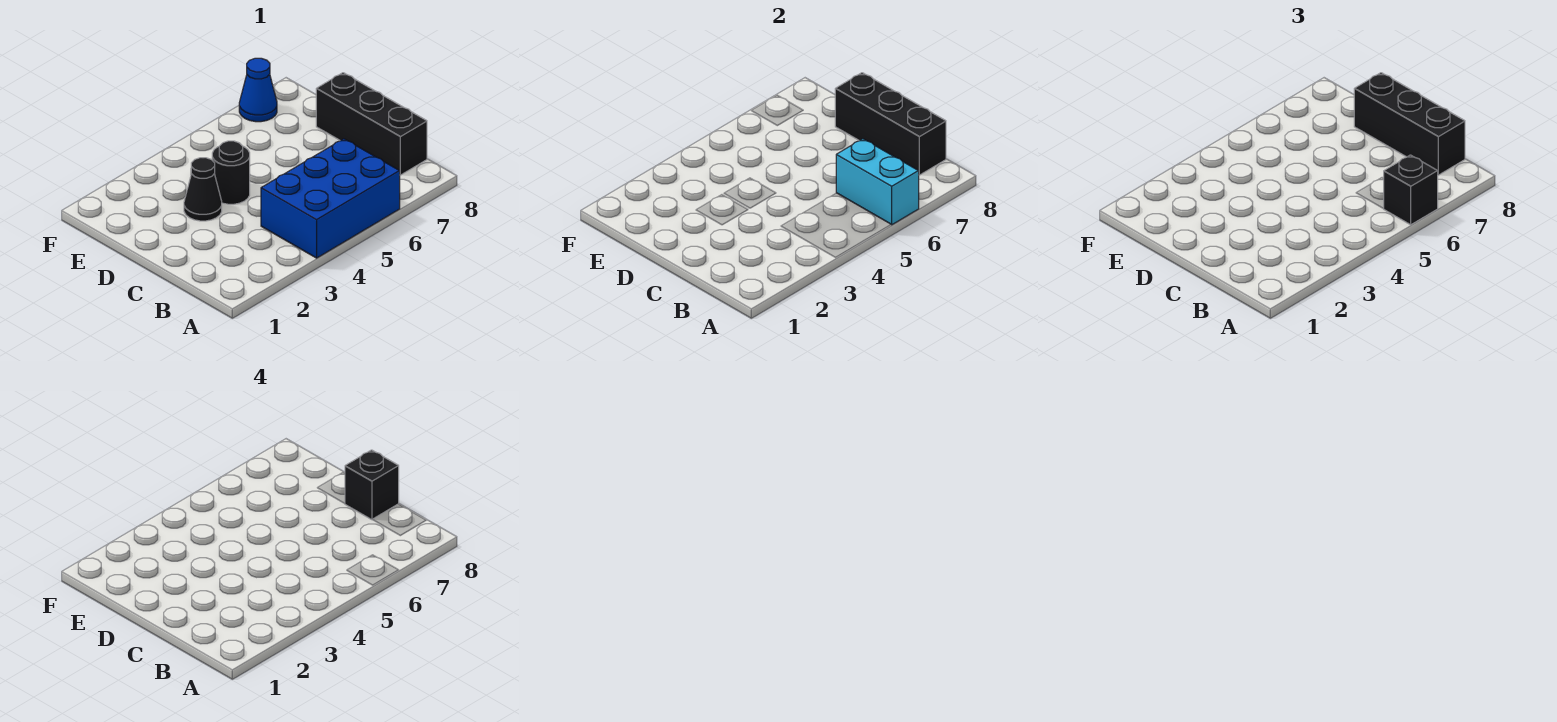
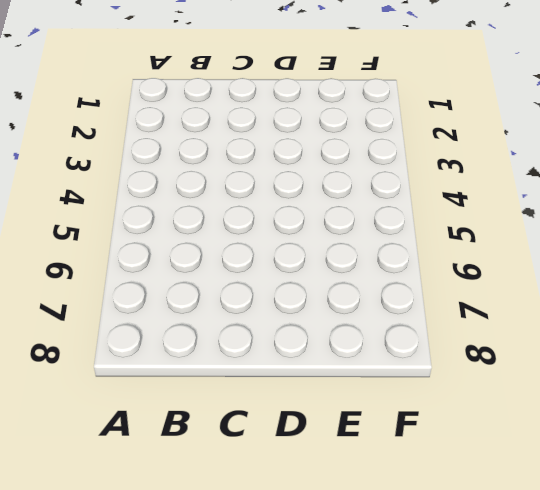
none -> blue 2x3 brick [261,139,400,258]
none -> black 1x3 brick [316,73,427,175]

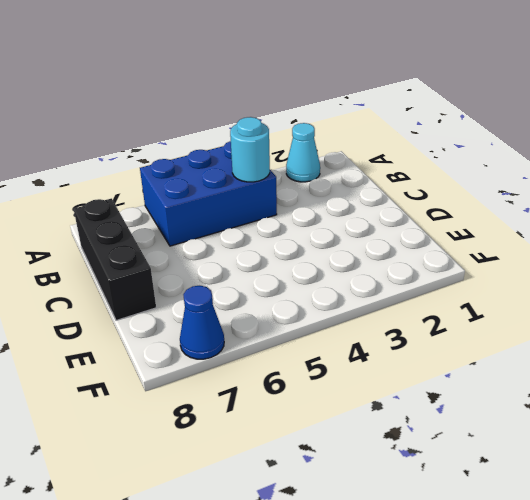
cyan 1x1 cone [286,123,320,182] -> none
cyan 1x1 round brick [230,117,270,182] -> none
none -> black 1x1 cone [184,158,222,221]
none -> black 1x1 round brick [212,141,250,204]

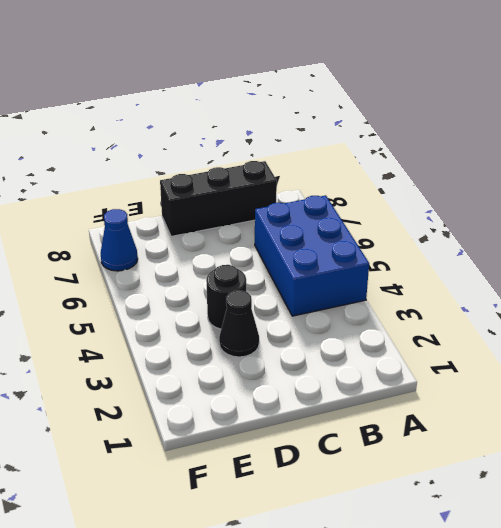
none -> cyan 1x2 brick [836,139,919,225]
none -> black 1x3 brick [835,73,946,175]

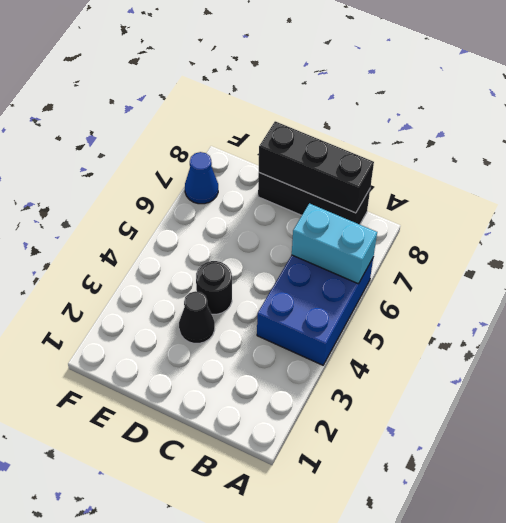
none -> black 1x1 brick [1383,155,1438,225]
none -> black 1x3 brick [1354,73,1465,175]

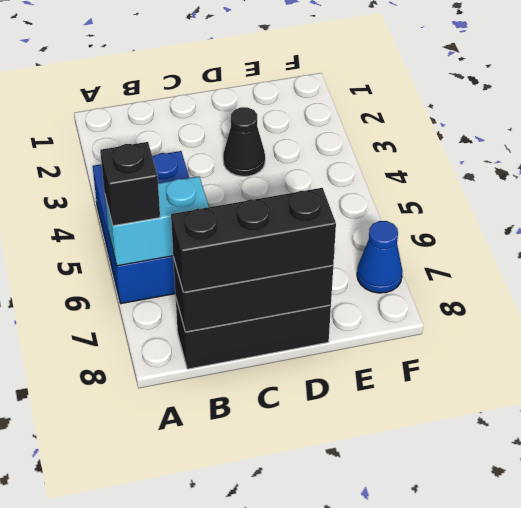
none -> black 1x1 round brick [212,141,250,204]
none -> black 1x1 brick [345,450,399,520]

